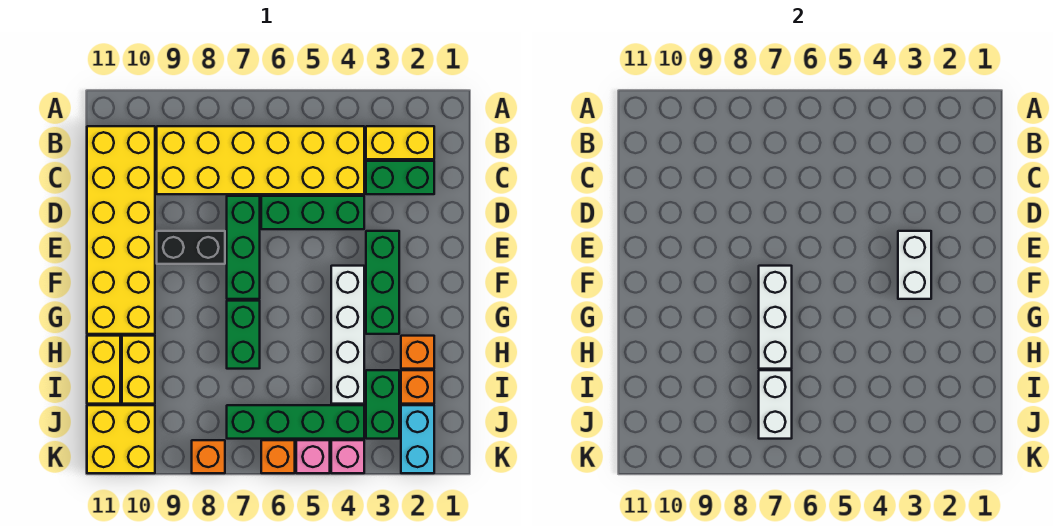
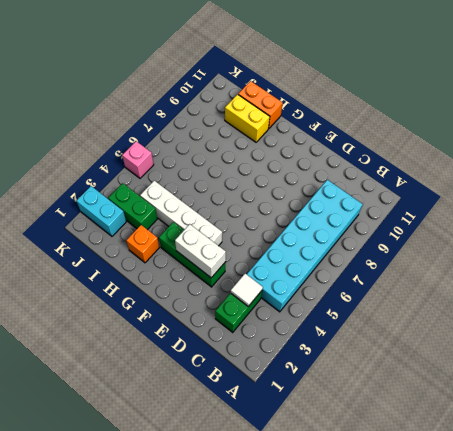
cyan 2x6 brick [247,180,363,312] -> yellow 2x6 brick [157,126,364,194]
white 1x1 tile [231,274,263,307] -> none
orange 1x2 brick [238,81,283,129] -> yellow 1x2 brick [87,336,120,404]
none -> yellow 1x2 brick [366,126,434,159]
none -> yellow 2x6 brick [87,126,155,334]
none -> green 1x3 brick [261,196,364,229]

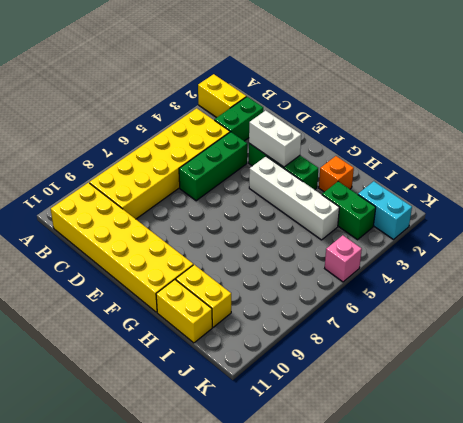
yellow 1x2 brick [198,74,246,118] -> yellow 1x2 brick turned to [366,126,434,159]
none -> green 1x3 brick [227,196,260,299]
none -> black 1x2 brick [157,231,225,264]
none -> green 1x2 brick [227,301,260,369]

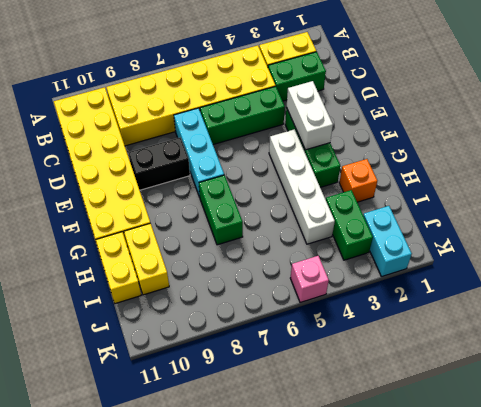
cyan 1x3 brick [174,108,224,197] -> green 1x3 brick [227,196,260,299]
none -> orange 1x1 brick [401,370,434,404]
none -> green 1x4 brick [227,405,364,439]
none -> yellow 2x2 brick [87,405,155,473]

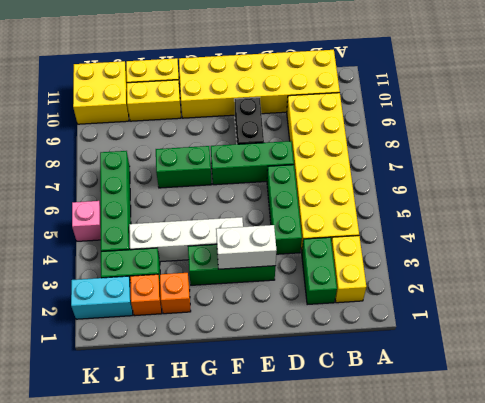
none -> pink 1x1 brick [331,440,364,473]
none -> orange 1x1 brick [261,440,295,473]
none -> orange 1x1 brick [192,440,225,473]

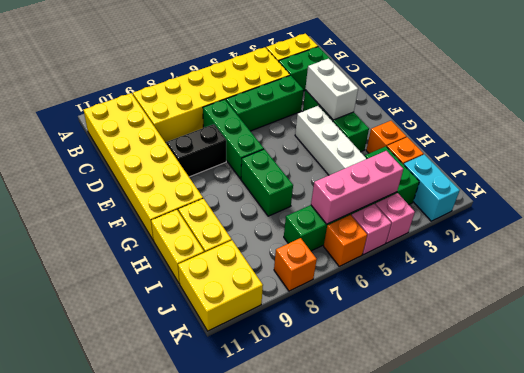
pink 1x3 brick [311,151,403,224] -> none
none -> white 1x3 brick [759,266,792,369]
none -> white 1x2 brick [759,370,792,439]

